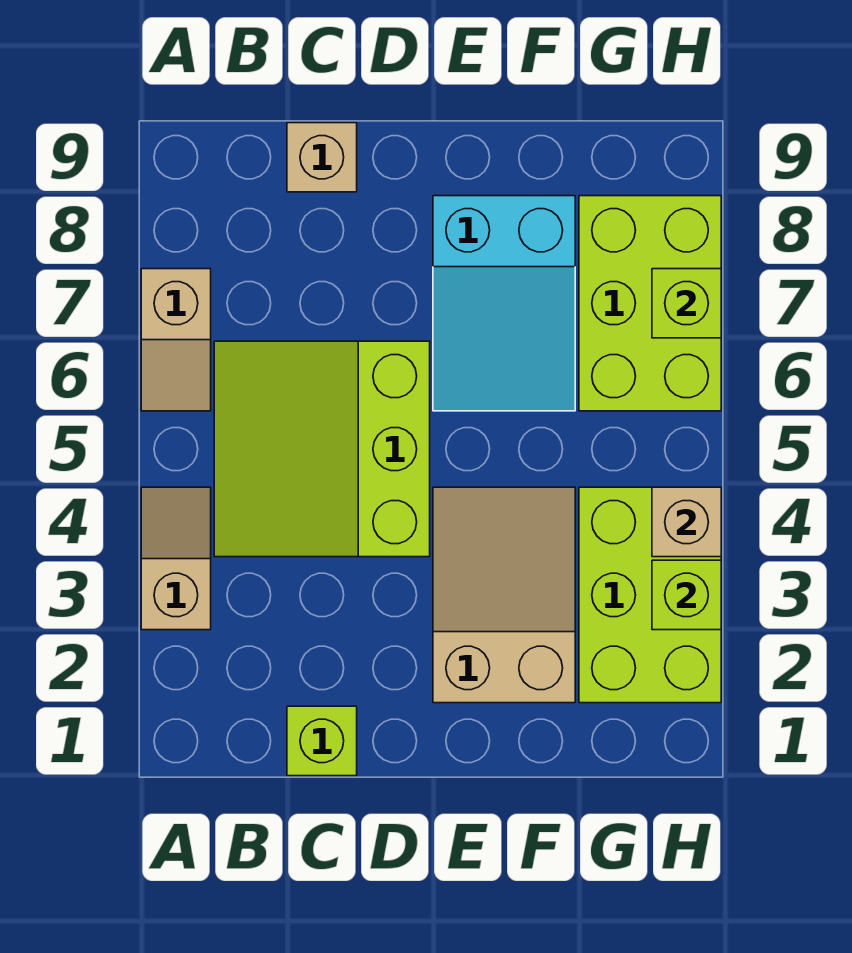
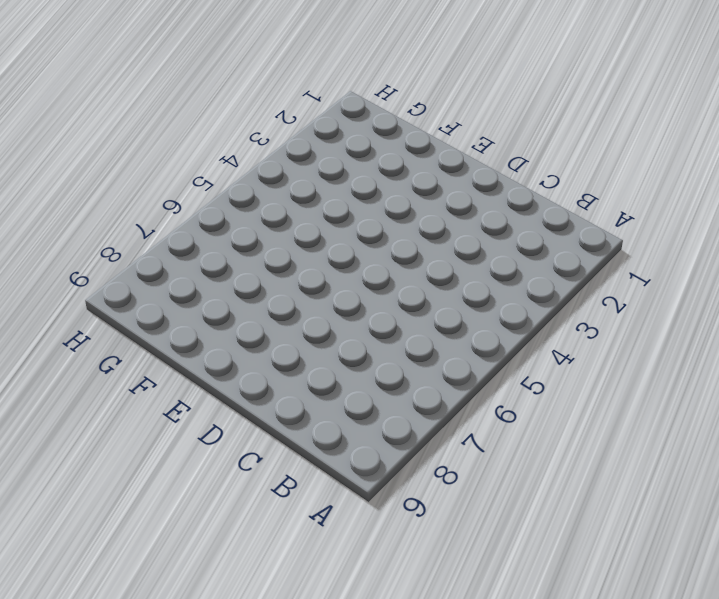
none -> tan 1x2 slope [141,487,211,630]
none -> tan 1x2 slope [141,269,211,411]
none -> lime 3x3 slope [214,341,430,557]

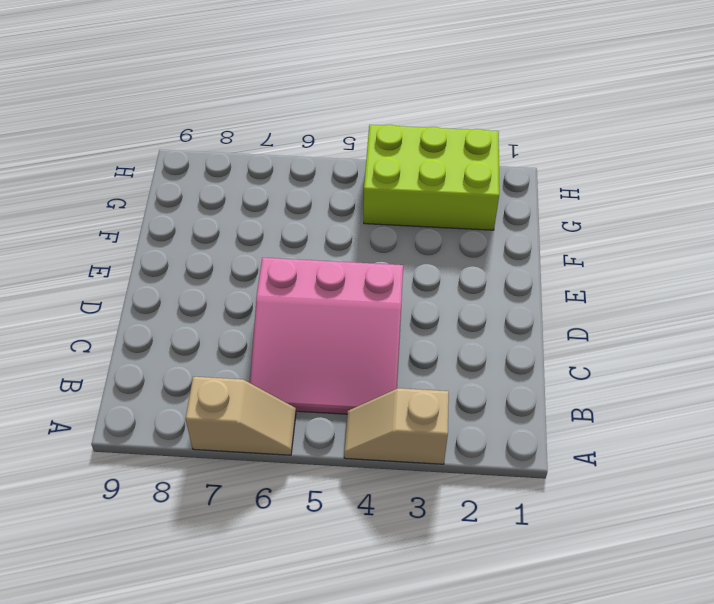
pink 3x3 slope [250,258,403,414] -> lime 3x3 slope [214,341,430,557]
none -> lime 1x1 brick [287,706,357,776]
none -> tan 1x1 brick [287,123,357,192]
none -> tan 2x3 slope [433,487,575,703]

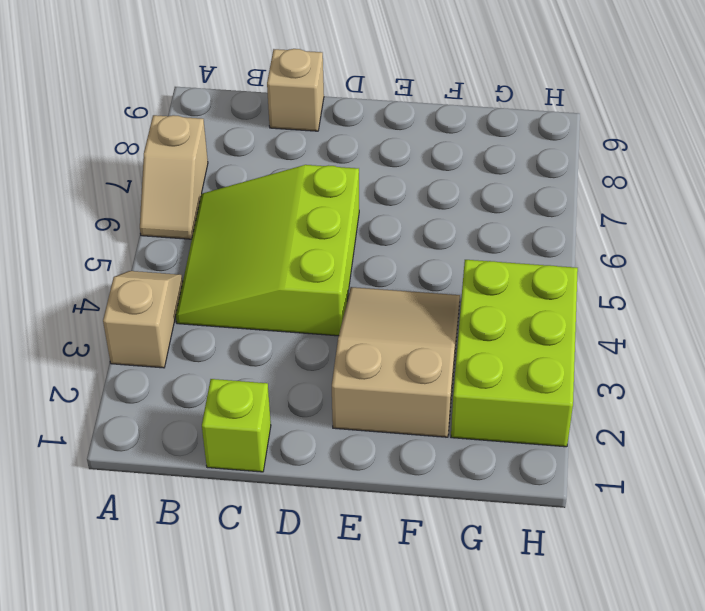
none -> cyan 2x3 slope [433,196,575,411]
none -> lime 2x3 brick [579,196,721,411]
none -> lime 1x1 brick [652,560,721,630]

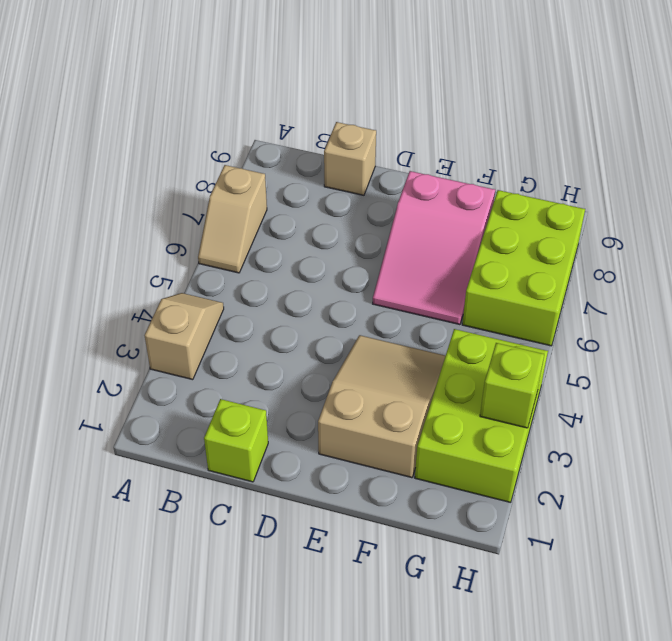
pink 2x3 slope [373,171,495,325] -> cyan 2x3 slope [433,196,575,411]
none -> lime 3x3 slope [214,341,430,557]
none -> tan 1x1 brick [652,487,721,557]
none -> lime 1x1 brick [652,269,721,338]

